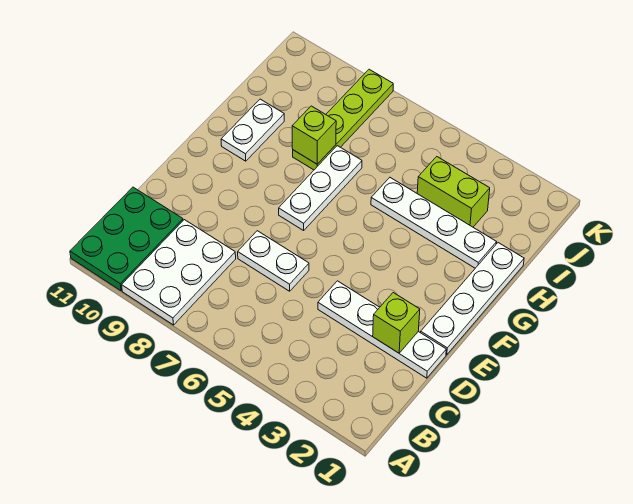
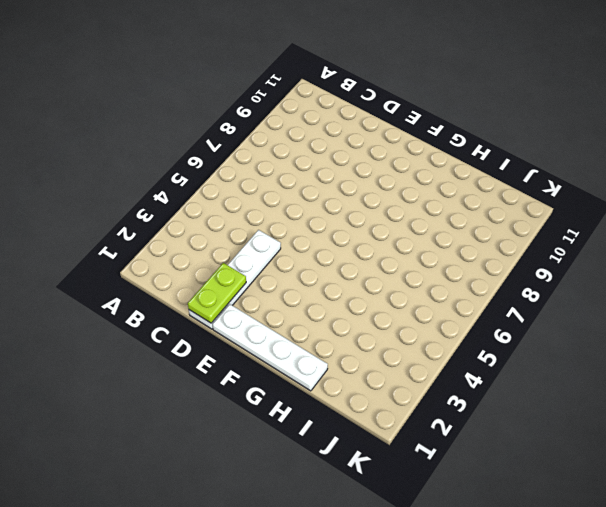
lime 1x2 plate [188,263,246,323] -> lime 1x1 brick [373,293,420,353]
none -> white 2x3 plate [122,220,236,325]
none -> green 2x3 plate [70,187,183,291]
none -> white 1x2 plate [238,231,309,291]

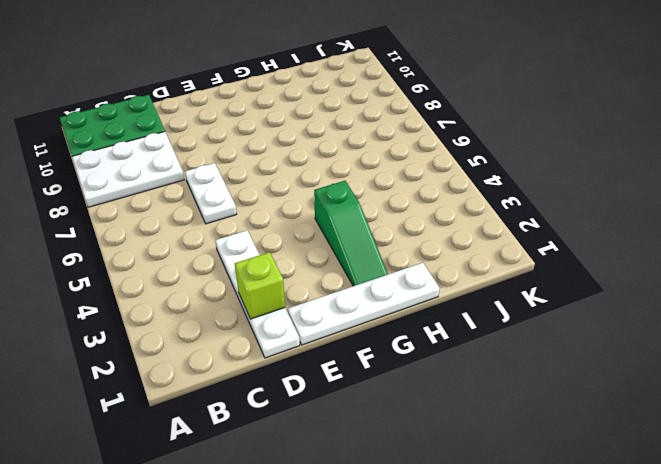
green 1x3 slope [314,181,388,286] -> none
none -> white 1x3 plate [279,146,362,230]
none -> white 1x2 plate [221,99,284,161]
none -> white 1x4 plate [371,178,497,268]

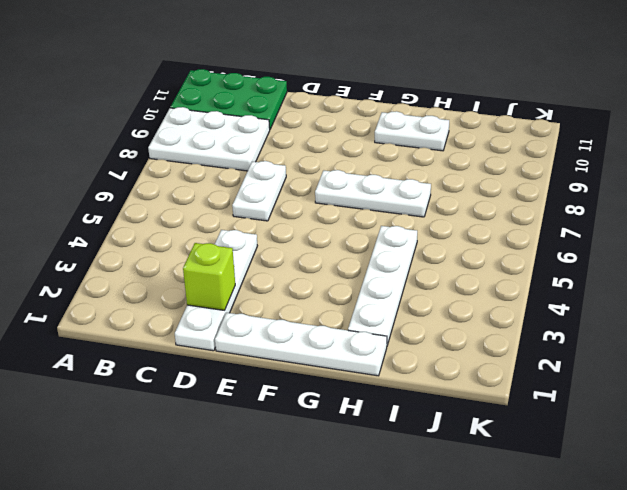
none -> lime 1x4 plate [293,69,393,170]
none -> lime 1x2 brick [417,157,490,227]
none -> lime 1x1 brick [292,106,336,164]

